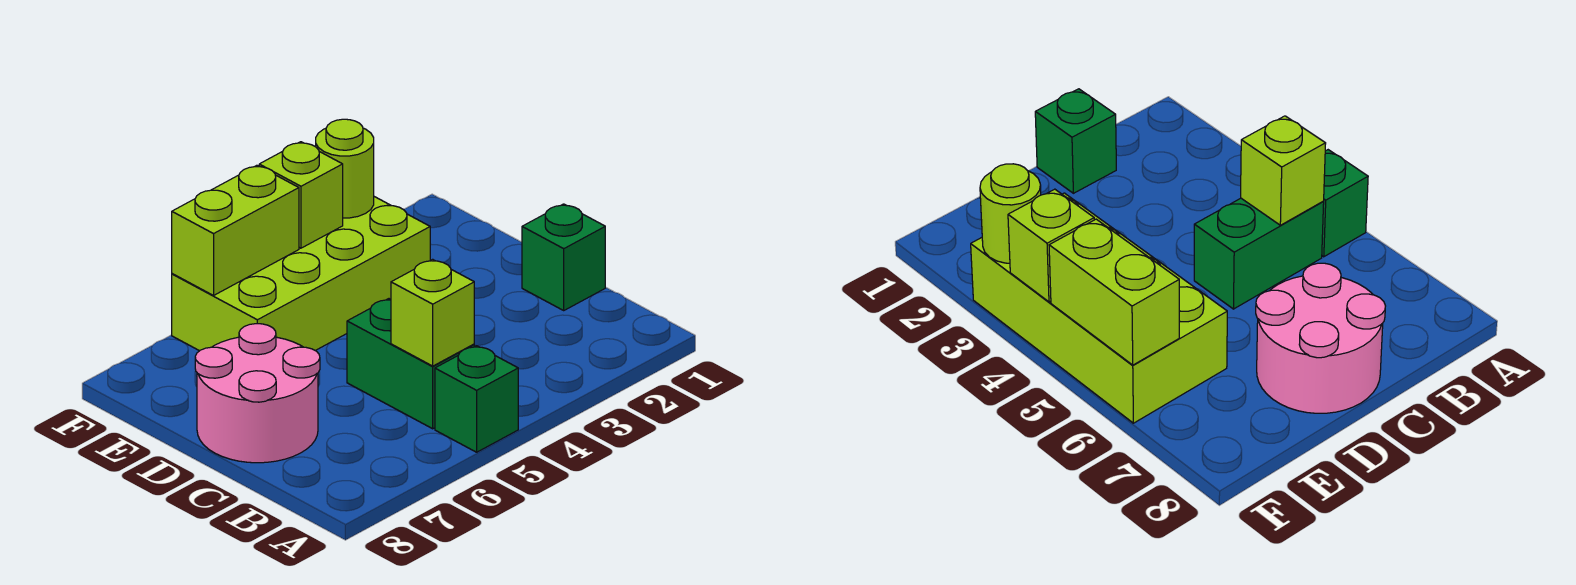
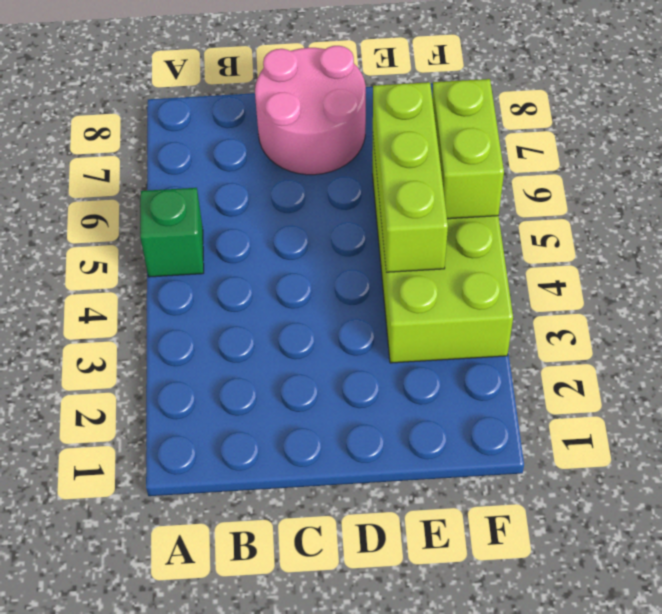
lime 1x3 brick [373,82,448,272] -> none
none -> green 1x2 brick [347,299,474,429]
none -> green 1x1 brick [522,204,605,310]

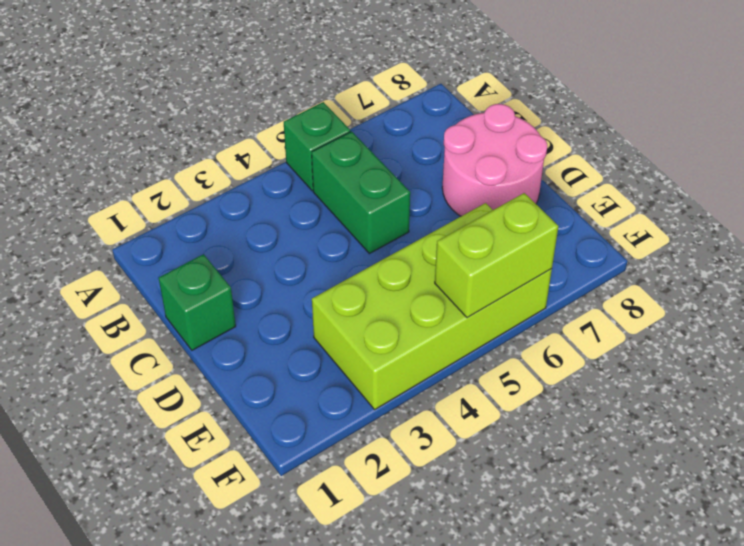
none -> lime 1x1 brick [391,259,474,366]
none -> lime 1x1 round brick [316,119,374,218]

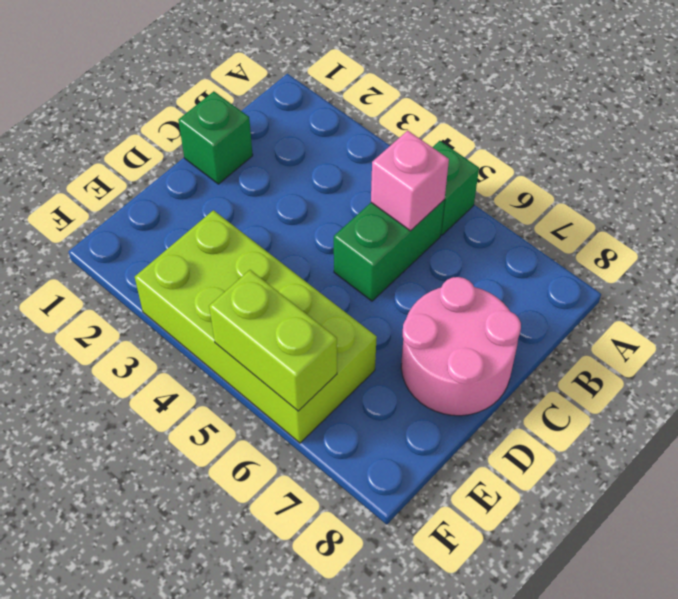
pink 1x1 brick [371,131,449,231] -> lime 1x1 brick [391,259,474,366]
none -> lime 1x1 round brick [316,119,374,218]
none -> lime 1x1 brick [259,142,343,248]

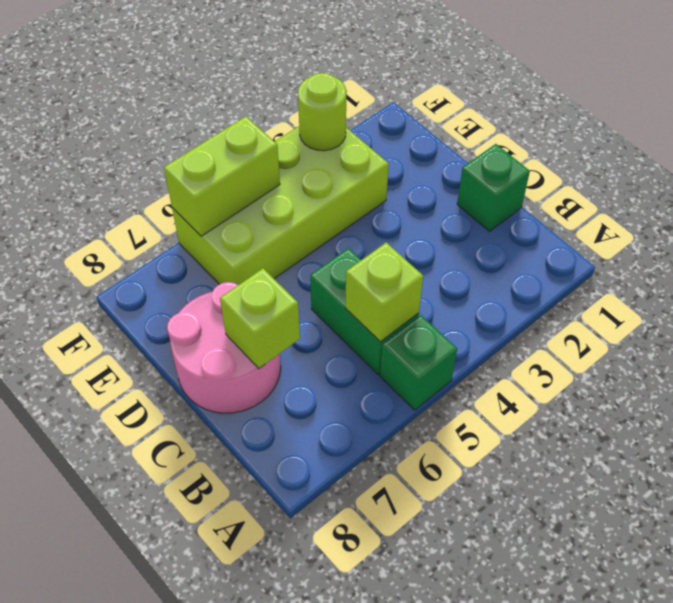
lime 1x1 brick [220,268,300,369] -> lime 1x1 brick moved to [259,142,343,248]

